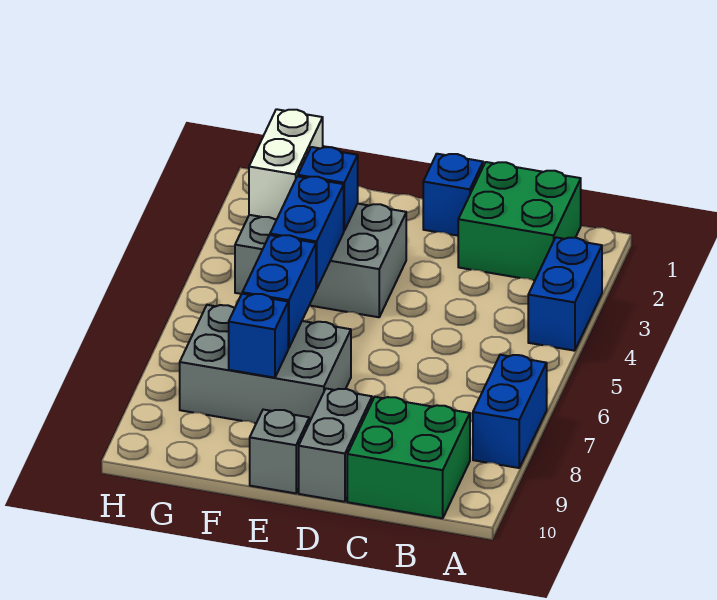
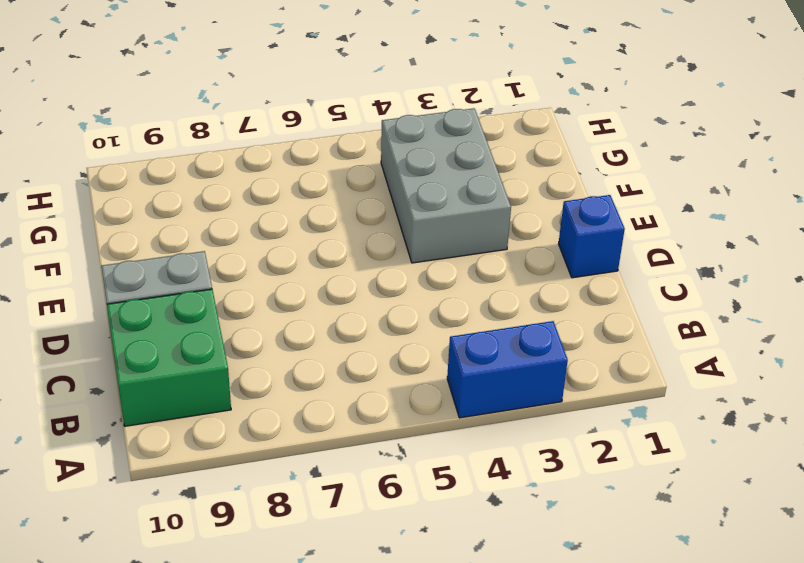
none -> blue 1x2 brick [473,355,547,468]
none -> green 2x2 brick [458,162,581,280]
none -> grey 2x3 brick [180,305,351,423]

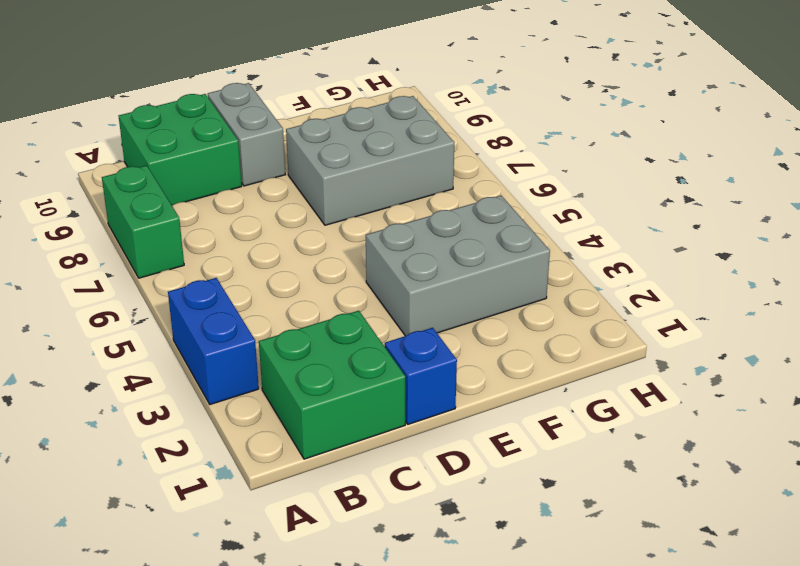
green 1x2 brick [102,165,184,278] -> blue 1x2 brick [473,355,547,468]
none -> grey 1x1 brick [250,410,309,493]
none -> blue 1x1 brick [298,147,358,230]
none -> blue 1x2 brick [270,176,344,290]

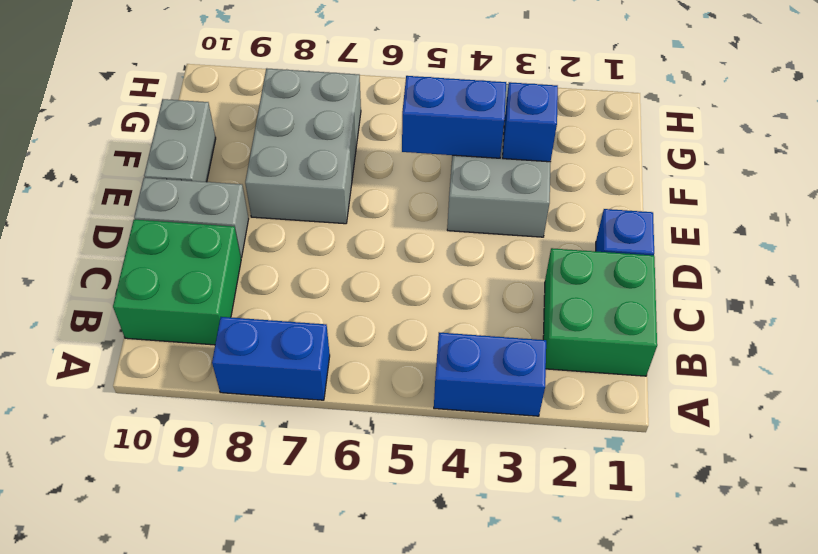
grey 1x2 brick [144,99,216,182] -> grey 1x1 brick [250,410,309,493]
none -> blue 1x2 brick [242,235,316,348]
none -> blue 1x1 brick [229,294,288,378]
none -> white 1x2 brick [249,109,323,219]

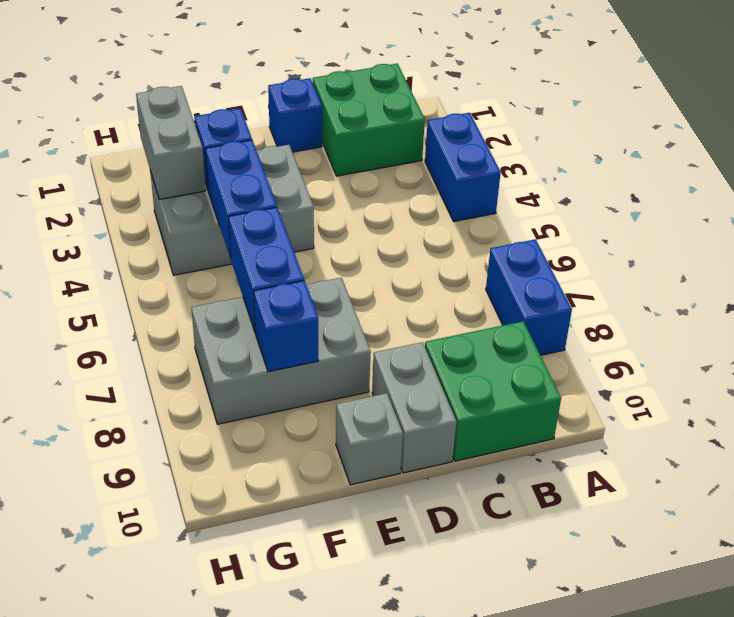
grey 1x2 brick [136,86,206,200] -> white 1x2 brick [249,109,323,219]

